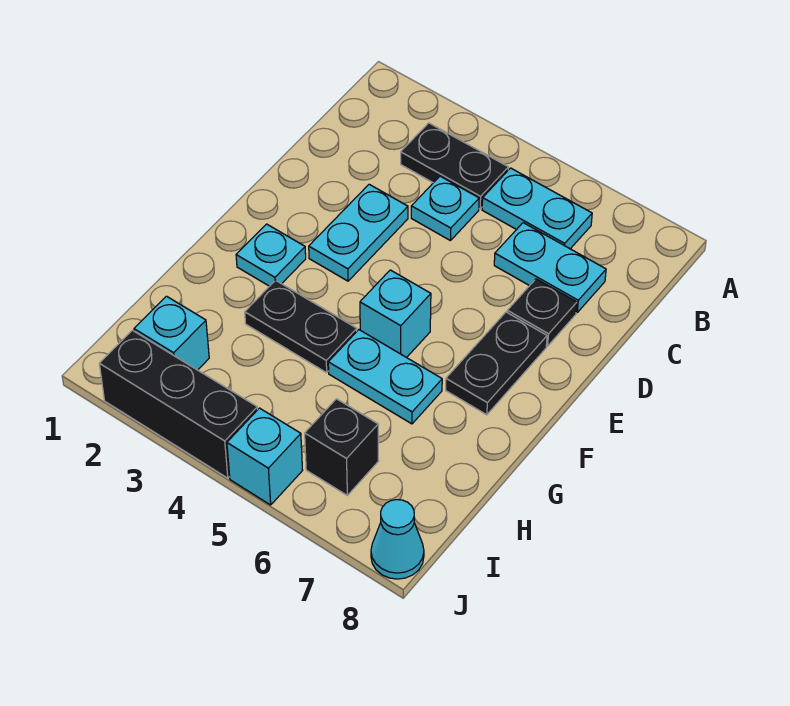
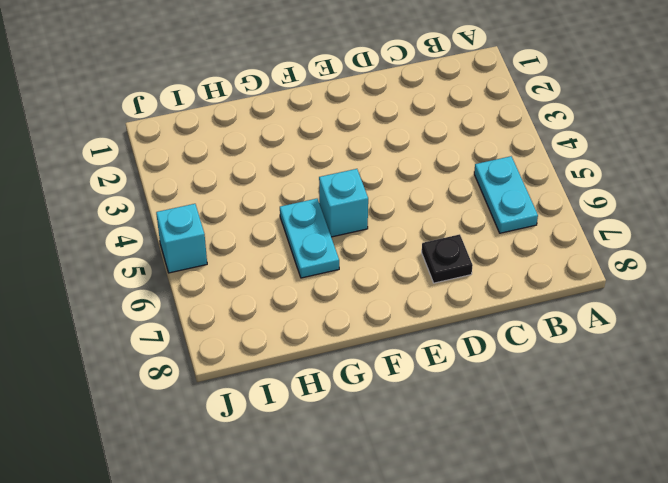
none -> black 1x2 plate [401,123,508,209]
none -> cyan 1x1 plate [411,176,479,241]
none -> cyan 1x2 plate [494,223,606,312]

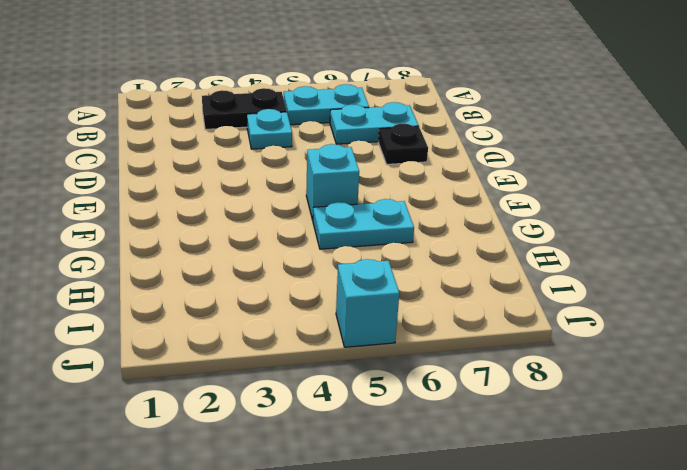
none -> cyan 1x2 plate [309,184,408,281]
none -> black 1x2 plate [446,312,547,415]
none -> cyan 1x1 plate [236,224,306,286]

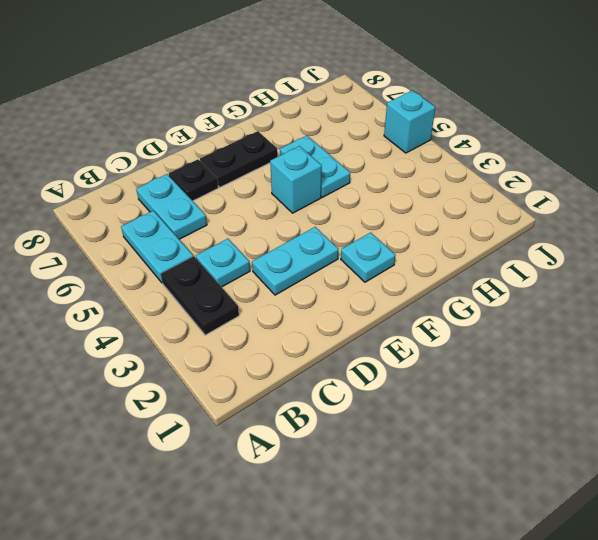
none -> black 1x2 plate [245,280,357,373]
none -> cyan 1x1 brick [134,296,209,370]
none -> black 1x1 brick [305,399,378,495]

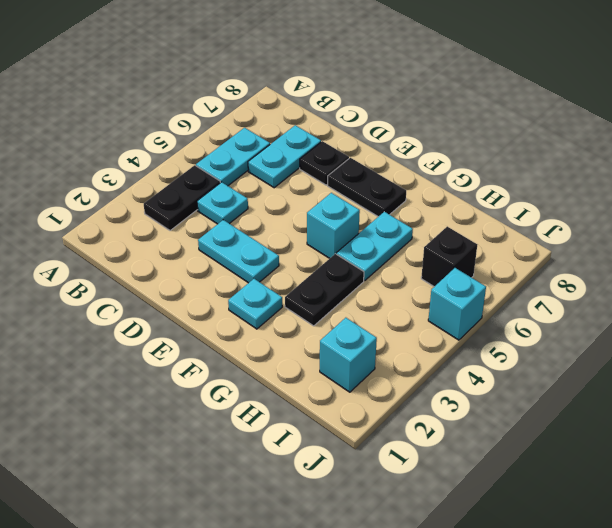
none -> black 1x3 brick [99,330,258,478]
none -> cyan 1x1 cone [371,500,424,579]

